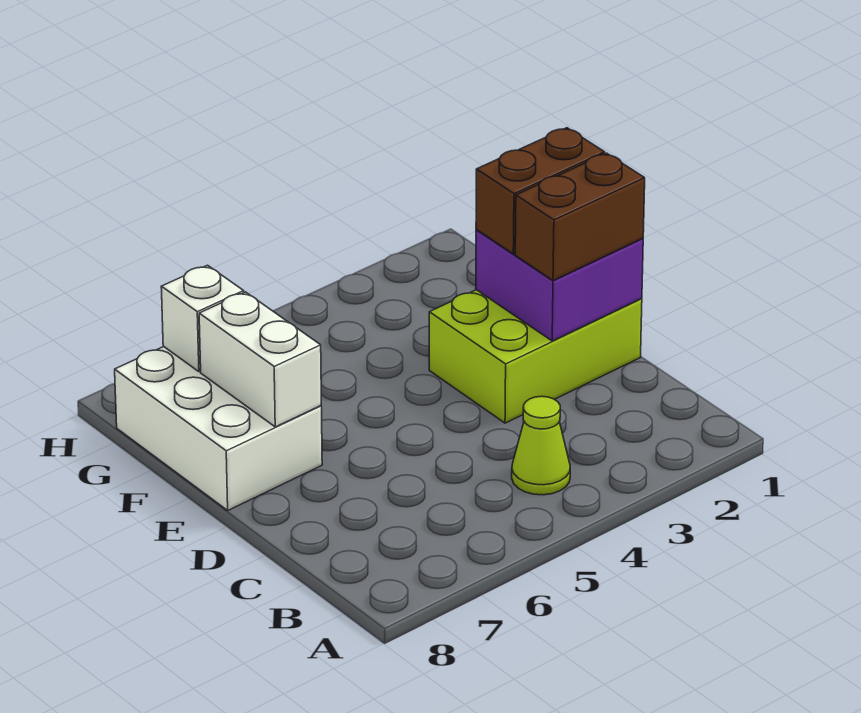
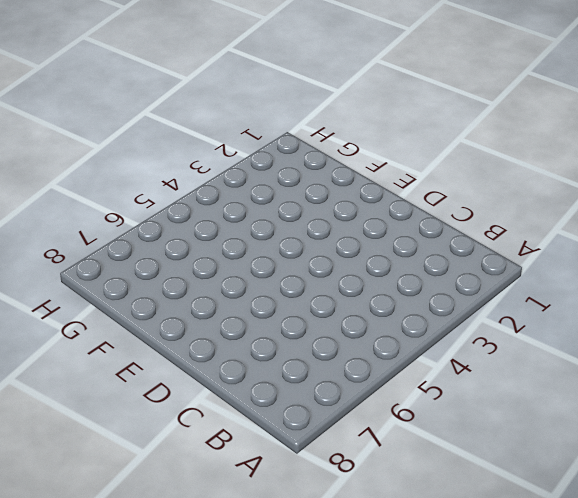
none -> lime 1x1 cone [512,396,570,495]
none -> lime 2x3 brick [429,290,642,423]

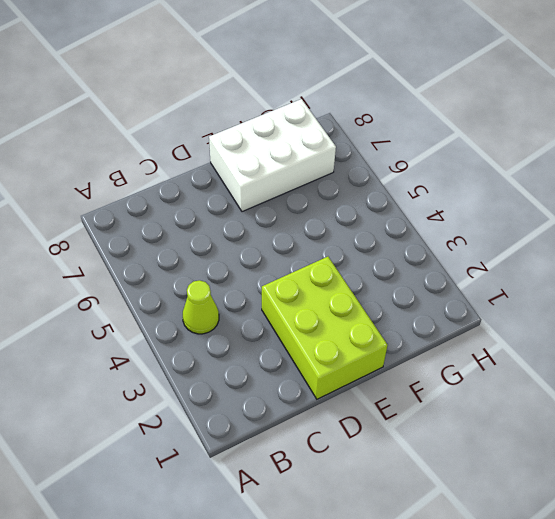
none -> purple 2x2 brick [476,230,643,341]
none -> white 1x2 brick [199,292,321,427]

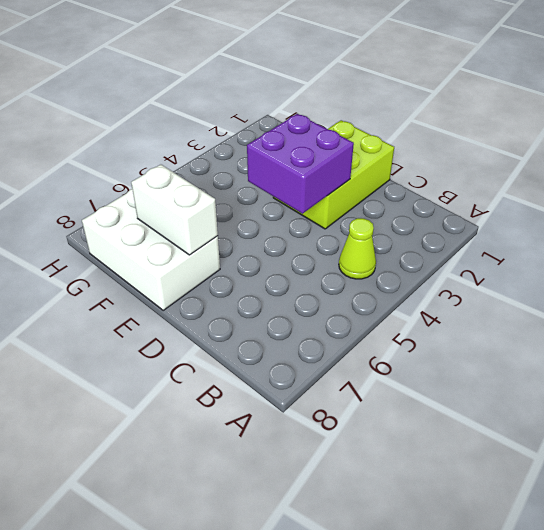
purple 2x2 brick [247,114,354,214] -> purple 2x2 brick moved to [476,230,643,341]
none -> white 1x1 brick [161,265,244,372]
none -> brown 1x2 brick [515,153,645,281]

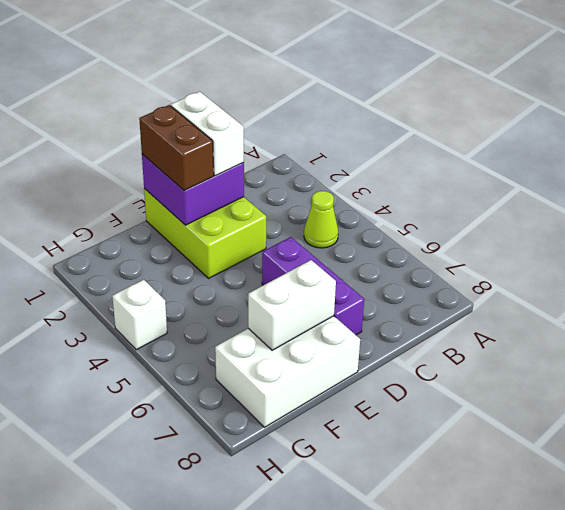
white 1x2 brick [171,92,244,176] -> brown 1x2 brick [515,153,645,281]
purple 1x3 brick [262,237,364,335] -> none
white 1x1 brick [112,280,167,350] -> white 1x1 brick moved to [161,265,244,372]

